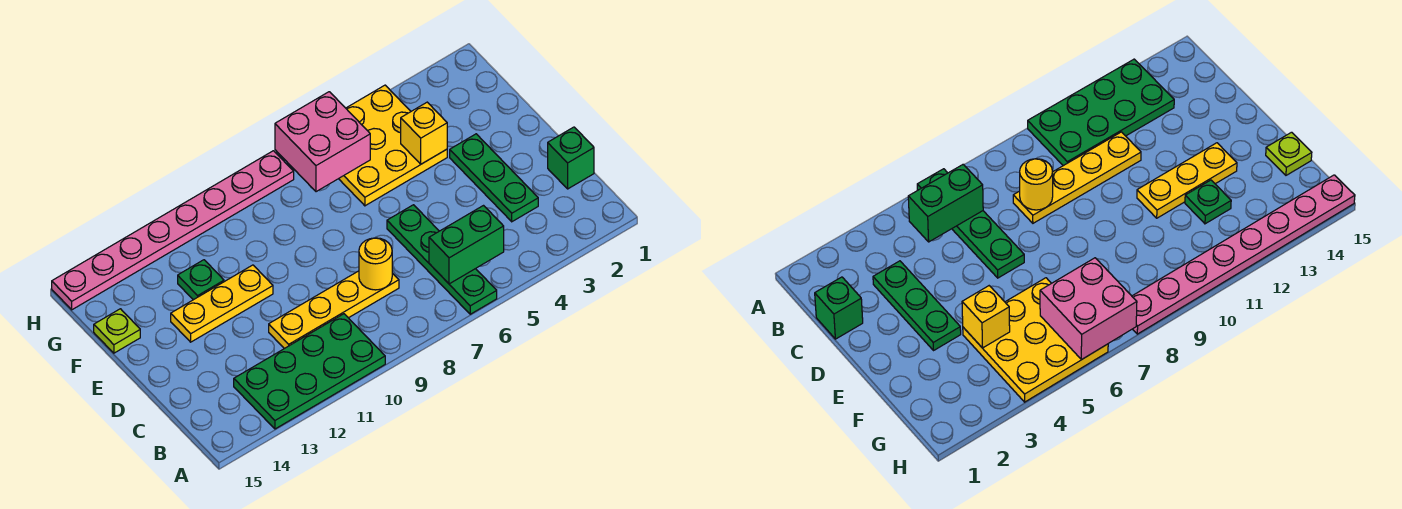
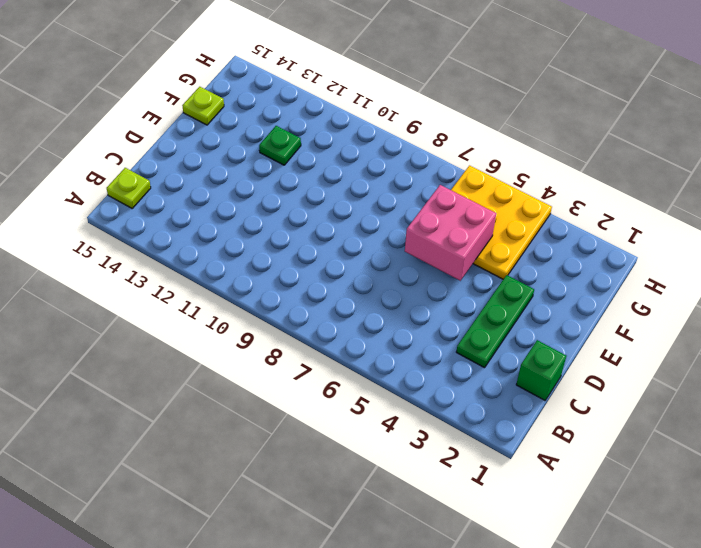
lime 1x1 plate [107,168,151,208] -> none
pink 2x2 brick [405,185,496,281] -> pink 2x2 brick moved to [275,92,370,192]
none -> green 1x4 plate [387,205,497,314]
none -> green 2x4 plate [234,314,385,429]
none -> yellow 1x4 plate [269,271,399,349]

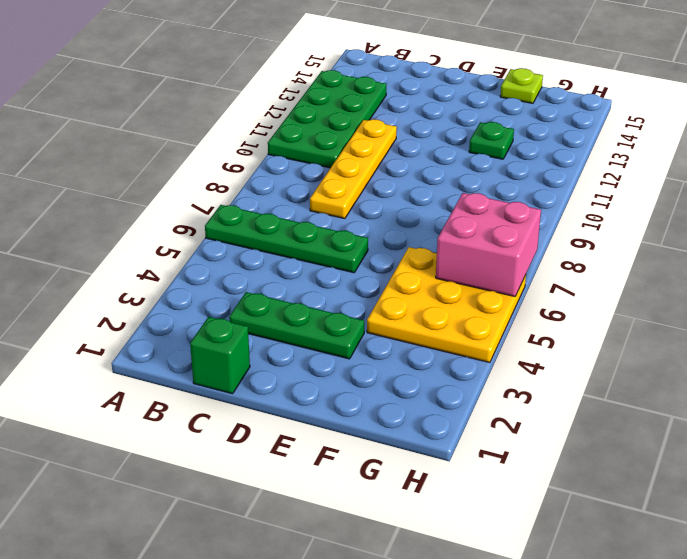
none -> yellow 1x3 plate [171,265,273,342]
none -> pink 1x8 plate [52,151,294,310]
none -> green 1x2 brick [429,206,504,284]

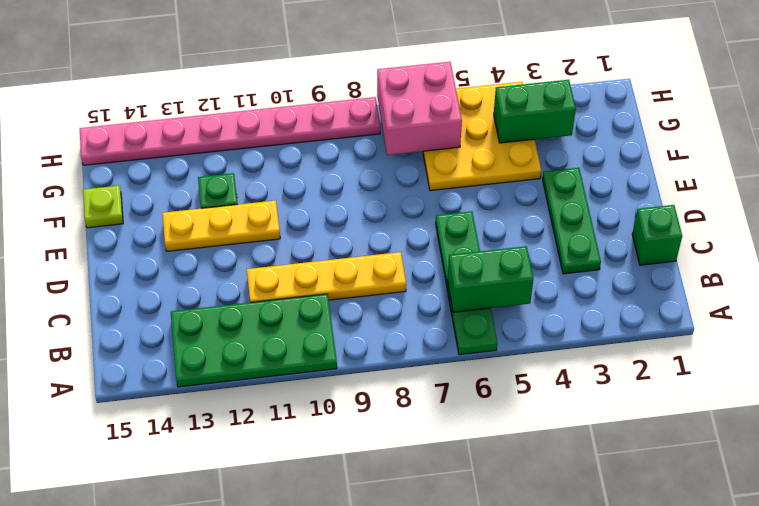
green 1x2 brick [494,80,576,143] -> none
none -> yellow 1x1 round brick [359,238,392,290]
none -> yellow 1x1 brick [401,102,447,164]

